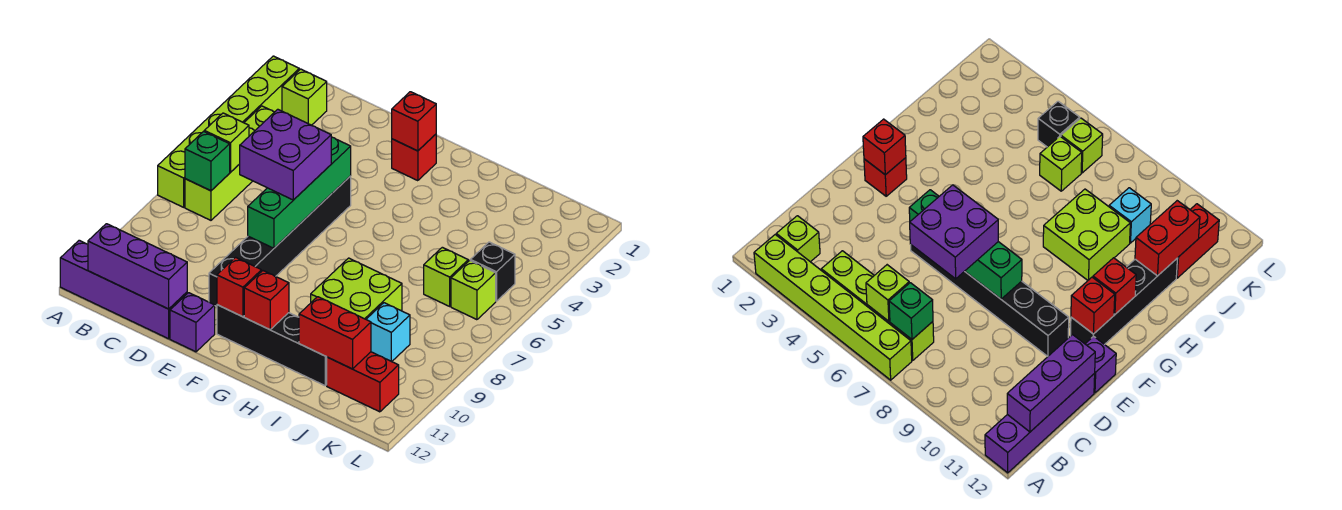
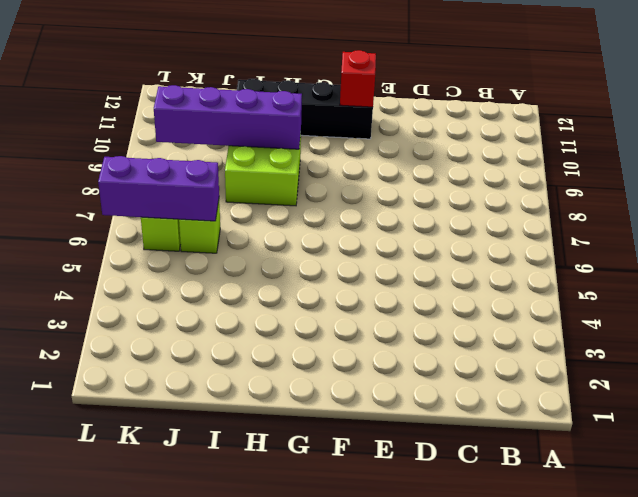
purple 1x4 brick [154,85,302,149] -> purple 1x4 brick moved to [60,240,187,339]
purple 1x3 brick [98,156,219,221] -> purple 1x3 brick moved to [88,224,187,309]
none -> lime 1x6 brick [158,56,299,207]
none -> lime 1x1 brick [282,69,327,125]
none -> lime 1x4 brick [185,106,274,220]

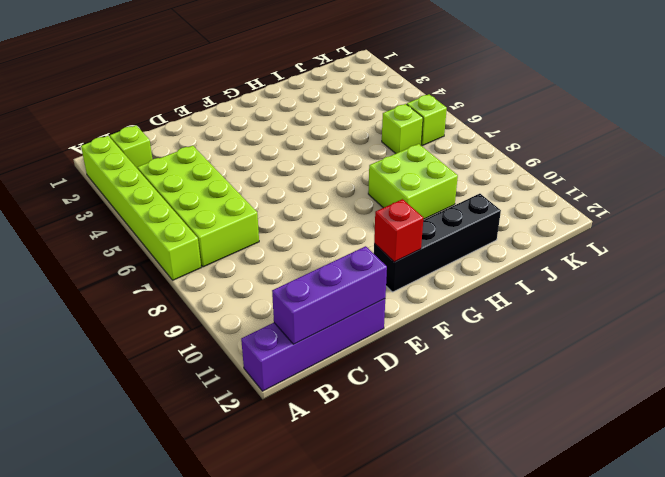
lime 2x4 brick [138,146,259,267] -> lime 1x4 brick [185,106,274,220]
none -> black 1x6 brick [209,176,351,306]
none -> purple 1x1 brick [170,293,215,352]
none -> red 1x1 brick [392,134,436,181]

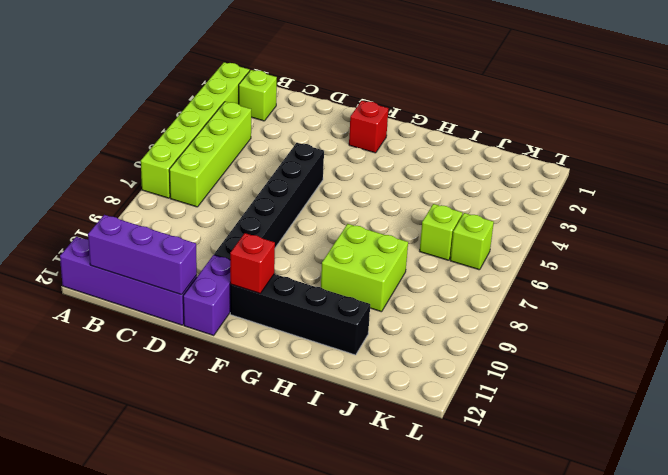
purple 1x2 brick [183,255,230,335] -> purple 1x1 brick [170,293,215,352]
none -> cyan 1x1 brick [366,303,410,362]
none -> red 1x2 brick [327,352,399,412]
none -> black 1x1 brick [470,242,515,301]

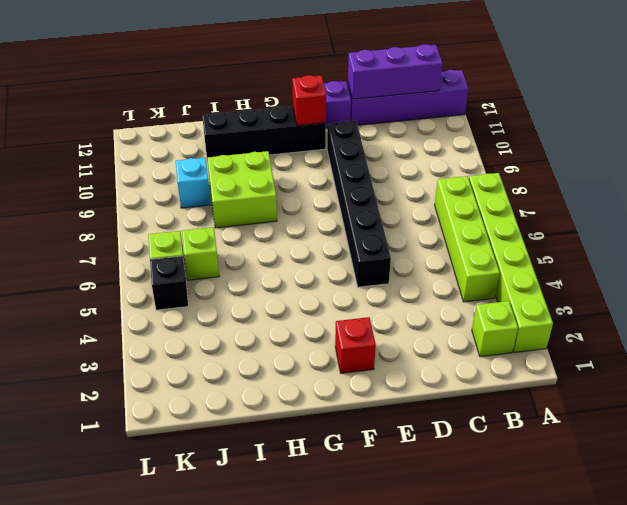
none -> red 1x2 brick [327,352,399,412]
none -> lime 1x1 brick [204,113,249,172]
none -> green 1x1 brick [185,131,230,191]

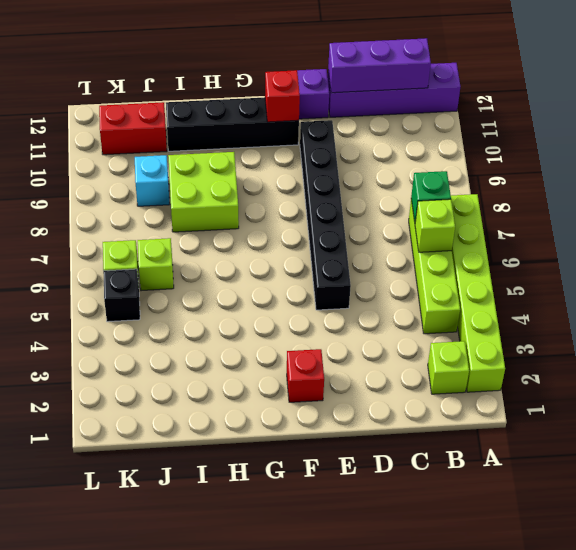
none -> green 1x4 brick [248,137,351,248]
none -> red 1x1 brick [392,92,436,151]
none -> red 1x1 brick [244,271,289,330]

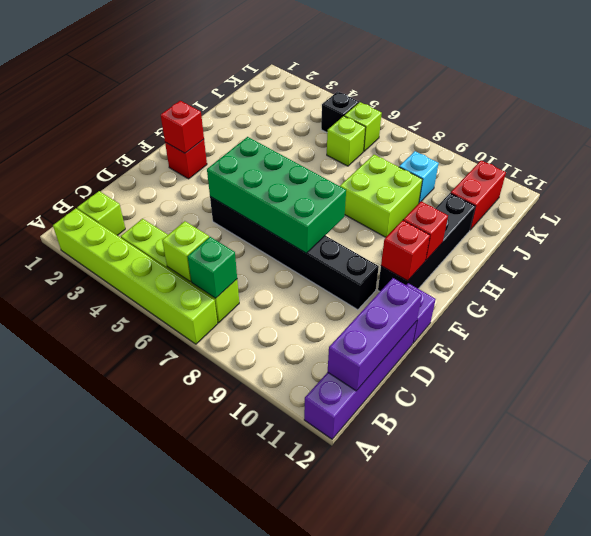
green 2x4 brick [207,137,346,253] -> green 1x4 brick [248,137,351,248]
none -> red 1x2 brick [299,297,371,369]
none -> purple 2x2 brick [240,109,331,200]

